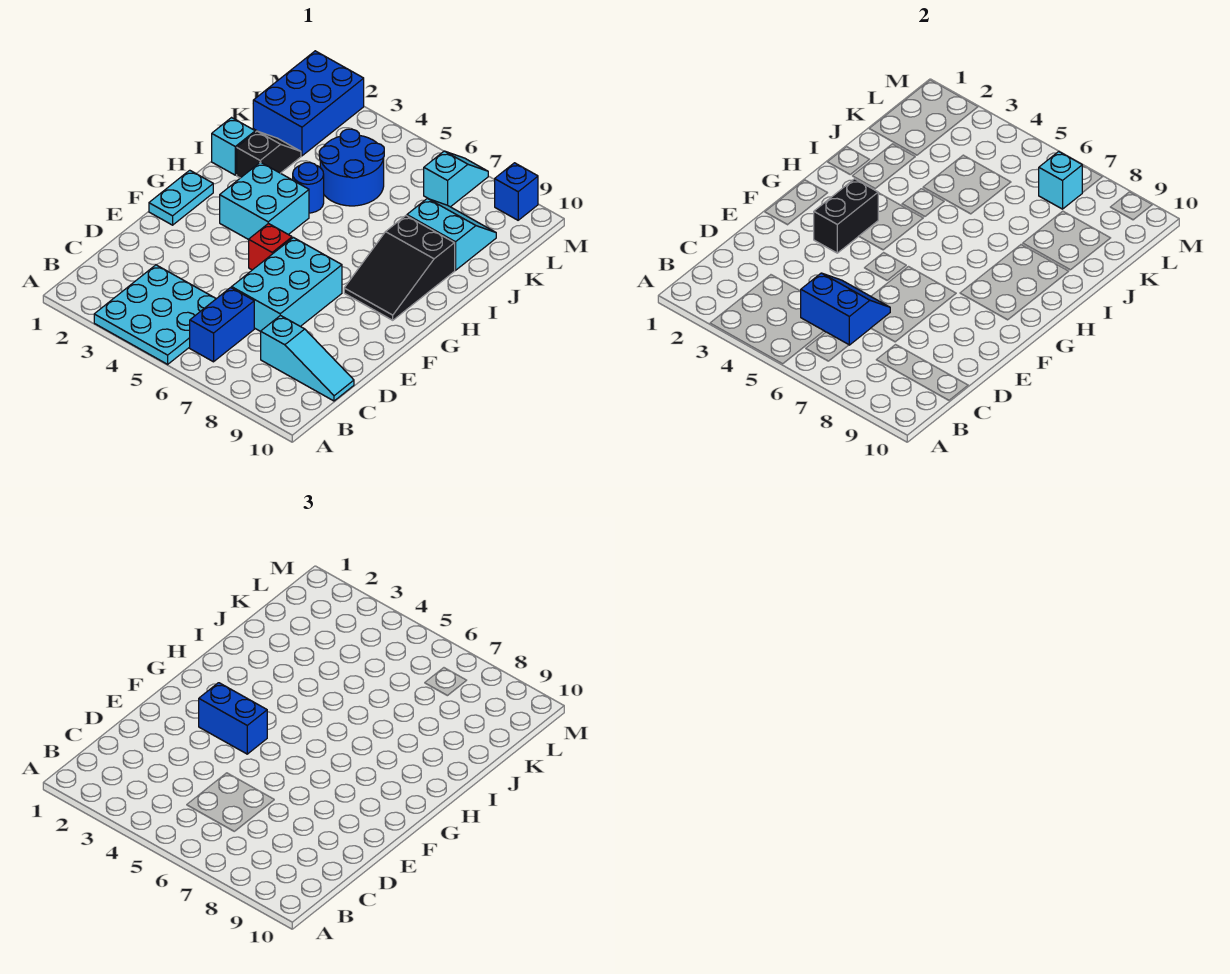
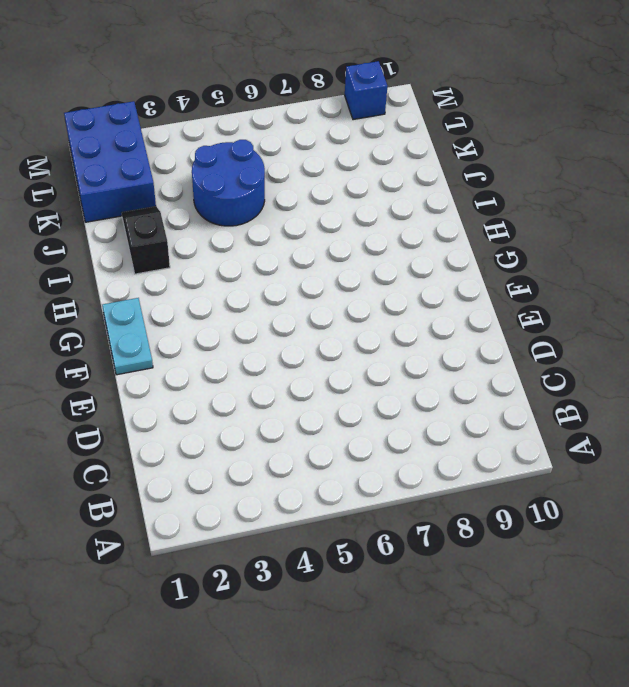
none -> cyan 3x3 plate [94,265,216,364]
none -> blue 1x2 brick [190,287,254,362]
none -> cyan 1x3 slope [261,315,354,401]

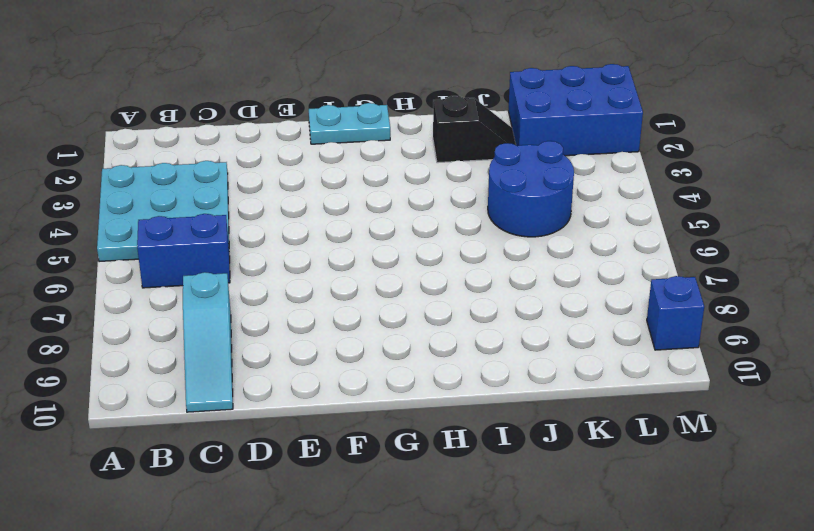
none -> cyan 2x3 brick [232,238,342,332]
none -> red 1x1 brick [249,223,292,270]
none -> cyan 2x2 brick [220,162,309,240]

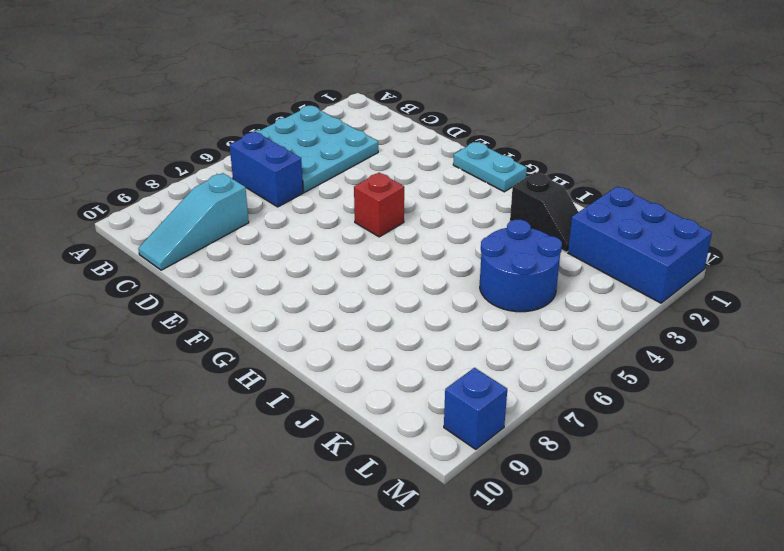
none -> cyan 2x3 brick [232,238,342,332]
none -> cyan 2x2 brick [220,162,309,240]
none -> black 2x3 slope [344,216,455,320]

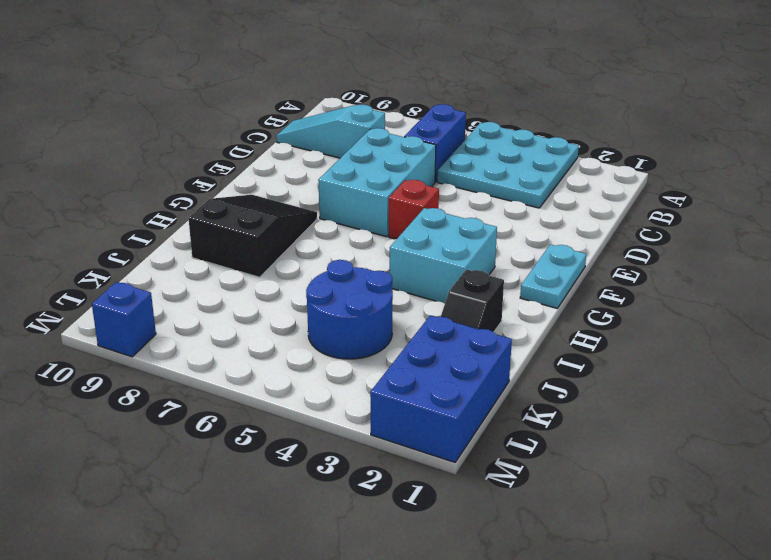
none -> cyan 1x1 brick [212,118,255,175]
none -> blue 1x1 round brick [293,162,324,213]
none -> cyan 2x2 slope [407,198,496,270]

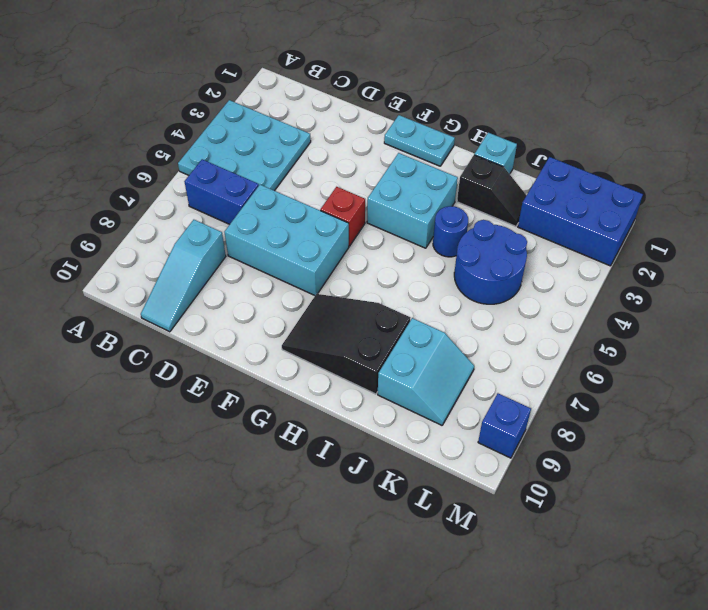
none -> cyan 1x2 slope [424,151,488,207]
none -> blue 2x2 slope [801,273,890,345]
none -> black 1x2 brick [814,179,878,253]

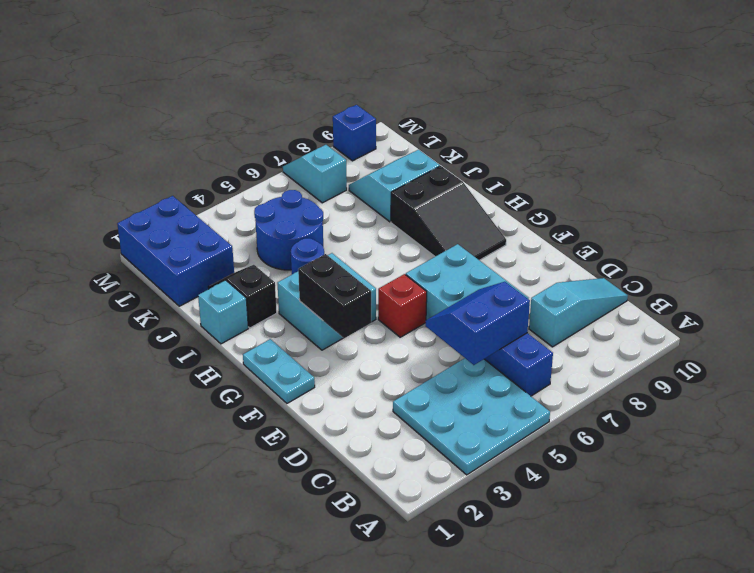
none -> cyan 1x1 brick [1039,152,1082,209]
none -> blue 1x2 brick [199,683,267,754]

